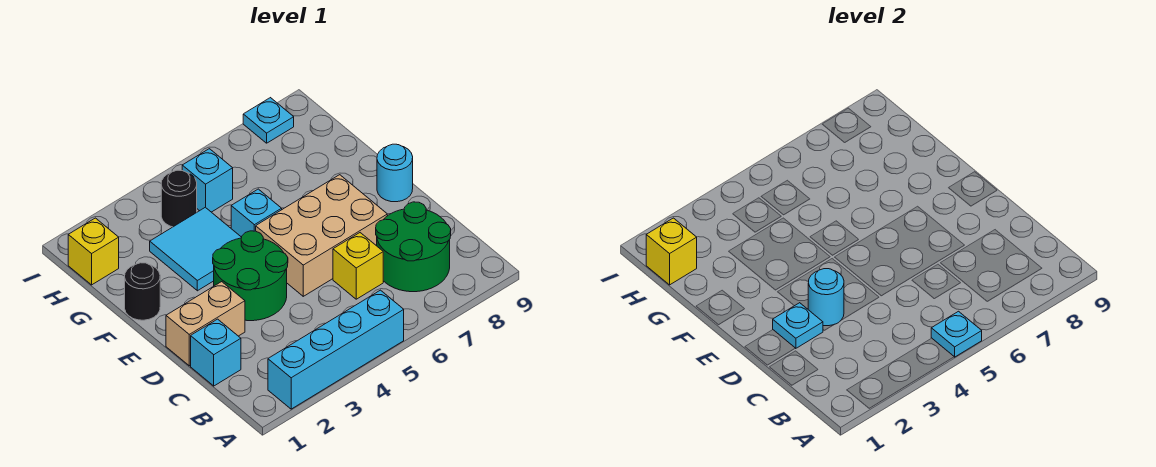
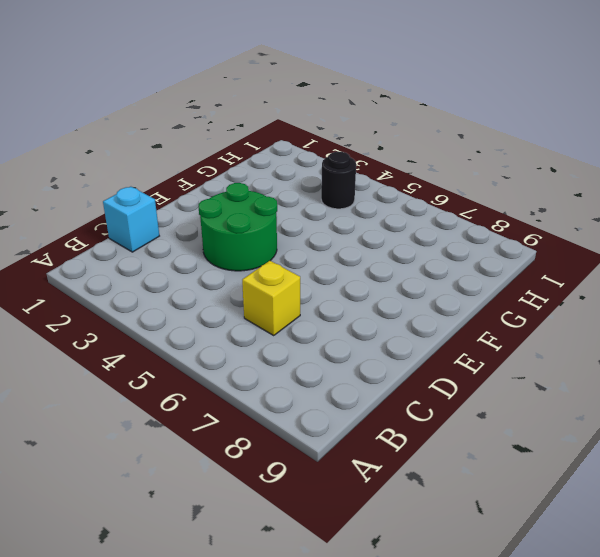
none -> cyan 1x4 brick [268,290,404,409]
none -> green 2x2 round brick [376,202,451,292]
none -> tan 1x2 brick [166,282,245,366]

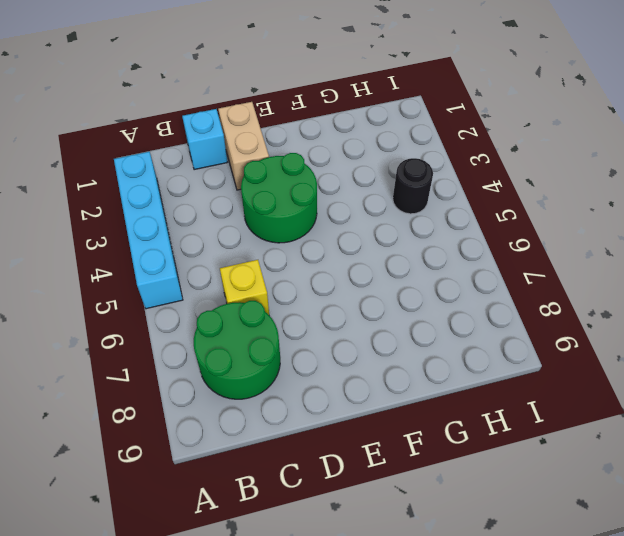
none -> tan 2x3 brick [256,175,387,296]
none -> cyan 1x1 round brick [377,144,413,202]
none -> black 1x1 round brick [125,263,160,320]

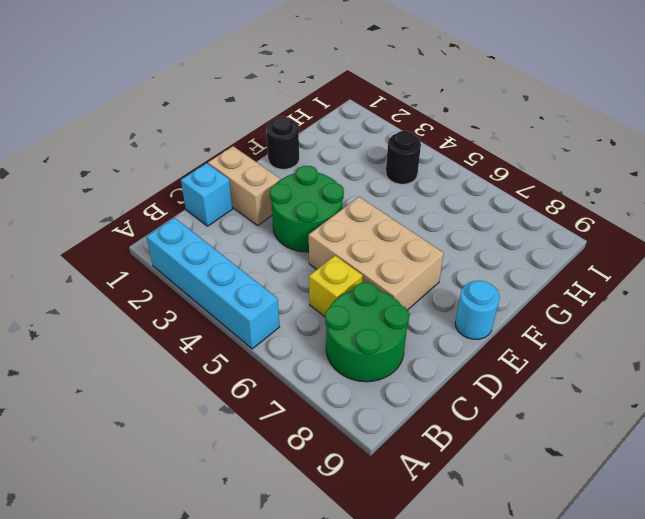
none -> cyan 2x2 tile [150,207,242,291]
none -> cyan 1x1 brick [231,189,282,237]
none -> yellow 1x1 brick [68,218,119,285]

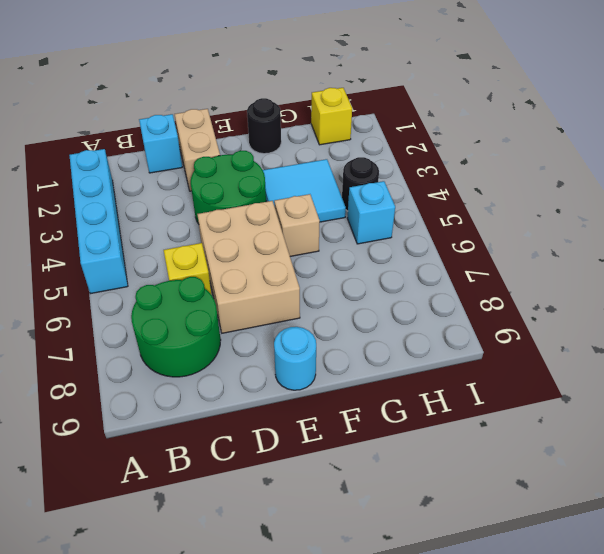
tan 1x1 brick [274,194,320,256] -> cyan 1x1 brick [231,189,282,237]
none -> cyan 1x1 plate [243,98,294,143]
none -> cyan 1x1 plate [931,311,982,357]
none -> cyan 1x1 plate [773,303,823,348]

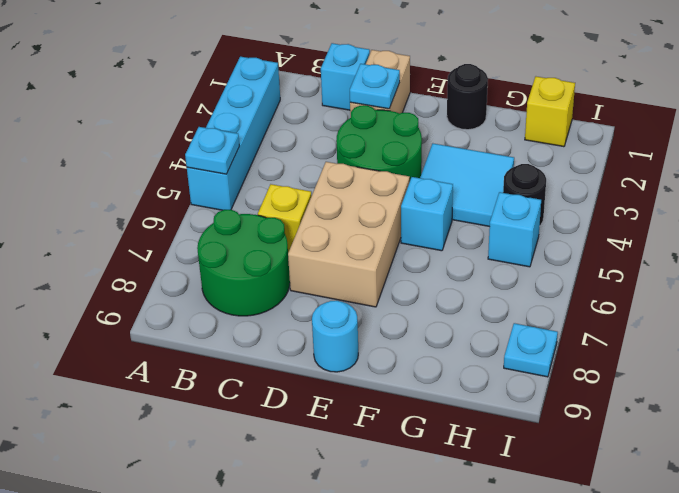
none -> cyan 1x1 round brick [808,269,844,326]
none -> yellow 1x1 brick [646,218,697,285]

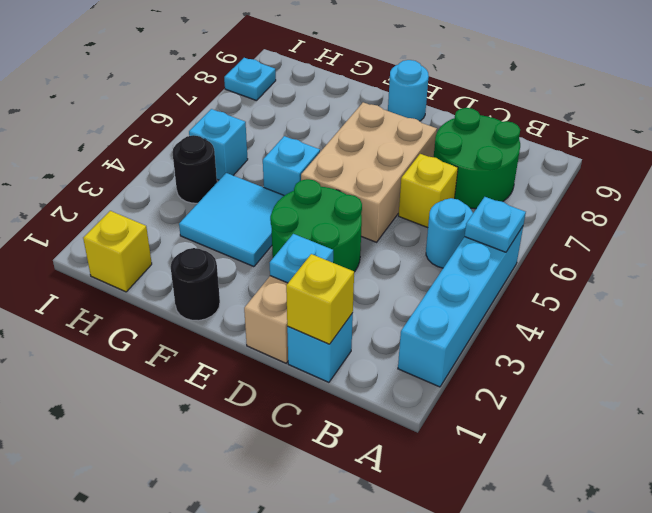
cyan 1x1 round brick [426,198,473,268] -> cyan 1x1 round brick moved to [808,269,844,326]
yellow 1x1 brick [286,254,354,344] -> yellow 1x1 brick moved to [646,218,697,285]

